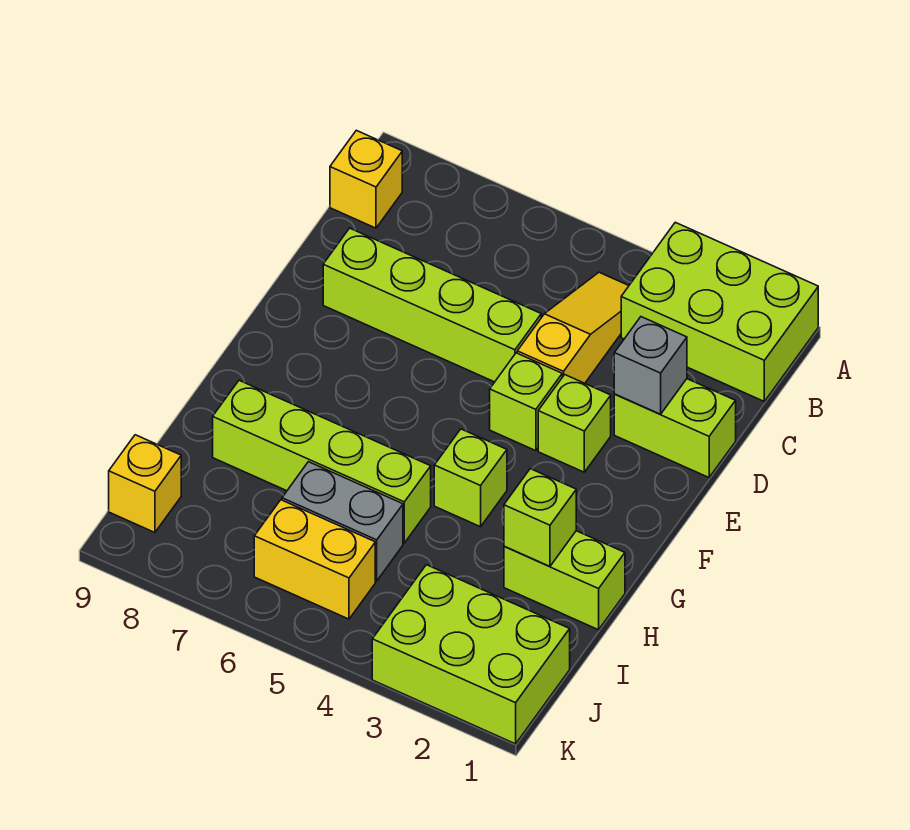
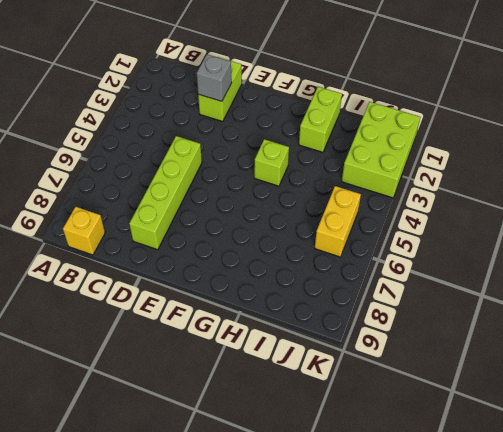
none -> lime 2x3 brick [621,222,818,401]
none -> yellow 1x3 slope [517,272,629,383]
none -> lime 1x1 brick [538,375,611,472]

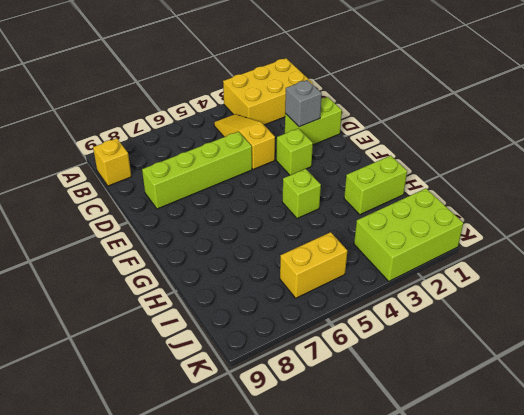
yellow 2x3 brick [223,58,313,125] -> lime 2x3 brick [621,222,818,401]
none -> lime 1x1 brick [490,353,562,451]
none -> lime 1x4 brick [213,380,431,543]
none -> grey 1x2 brick [282,462,403,581]

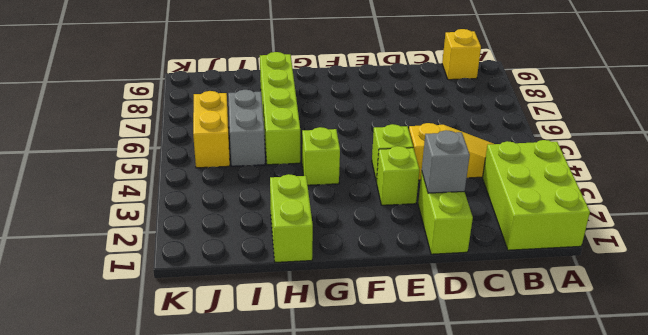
none -> lime 1x4 brick [323,228,541,382]
none -> lime 2x3 brick [372,565,570,744]
none -> yellow 1x1 brick [109,435,181,532]

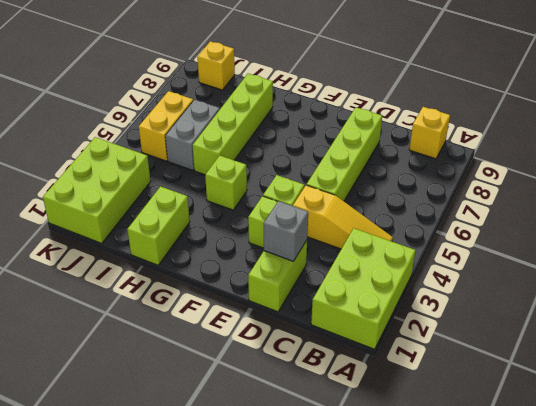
none -> lime 1x1 brick [504,469,576,567]

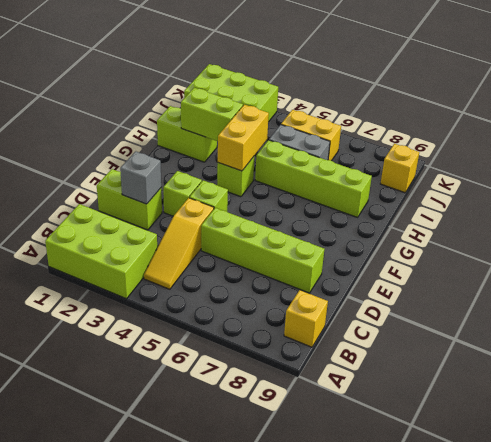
yellow 1x2 brick [218,105,269,171] -> none
lime 1x2 brick [181,88,243,141] -> lime 1x1 brick [504,469,576,567]

